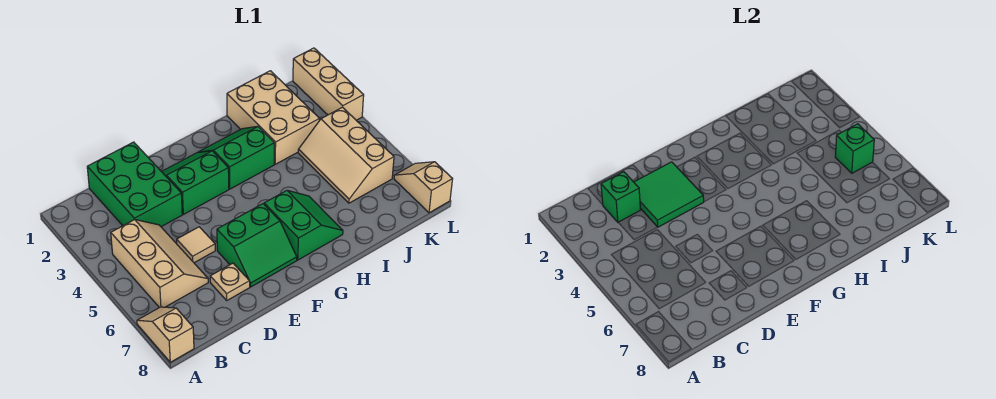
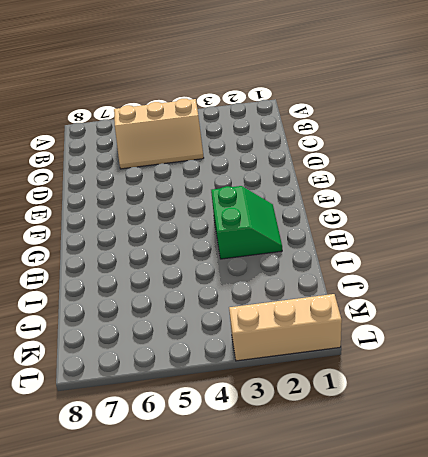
none -> tan 1x2 slope [137,307,194,362]
none -> green 2x3 brick [87,142,182,227]
none -> tan 1x1 tile [177,227,215,263]

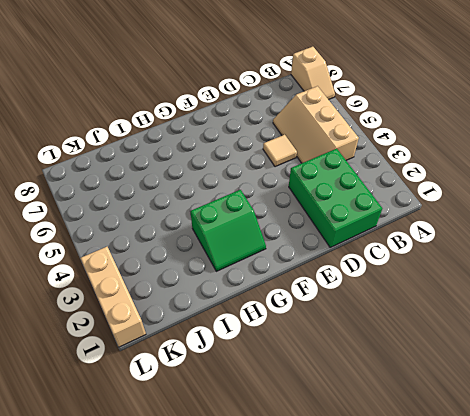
none -> tan 1x1 plate [210,263,250,300]
none -> green 2x2 slope [162,151,229,214]
none -> green 2x2 slope [217,204,297,287]

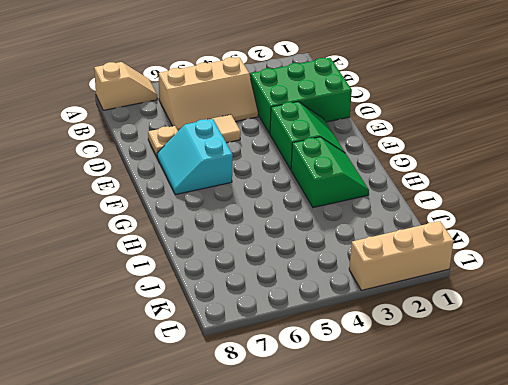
cyan 2x2 slope [157,119,233,195] -> green 2x2 slope [217,204,297,287]
none -> green 2x2 slope [264,190,343,260]
none -> tan 2x3 brick [227,71,319,164]
none -> tan 2x3 slope [298,107,394,203]

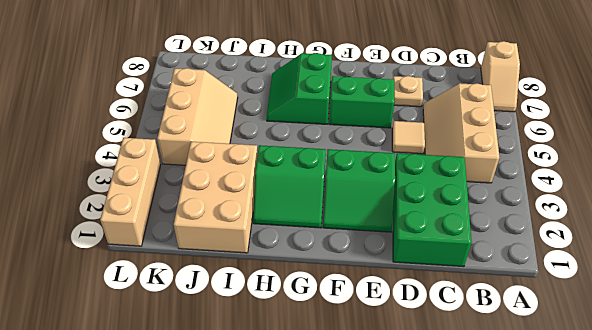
none -> tan 1x2 slope [394,162,453,213]
none -> green 1x1 brick [601,172,640,222]
none -> green 2x2 tile [634,162,704,227]

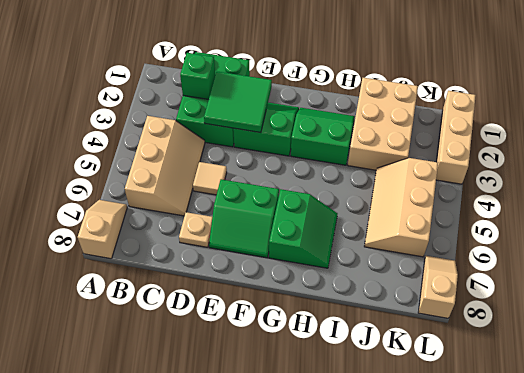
none -> green 1x1 brick [835,124,874,173]

